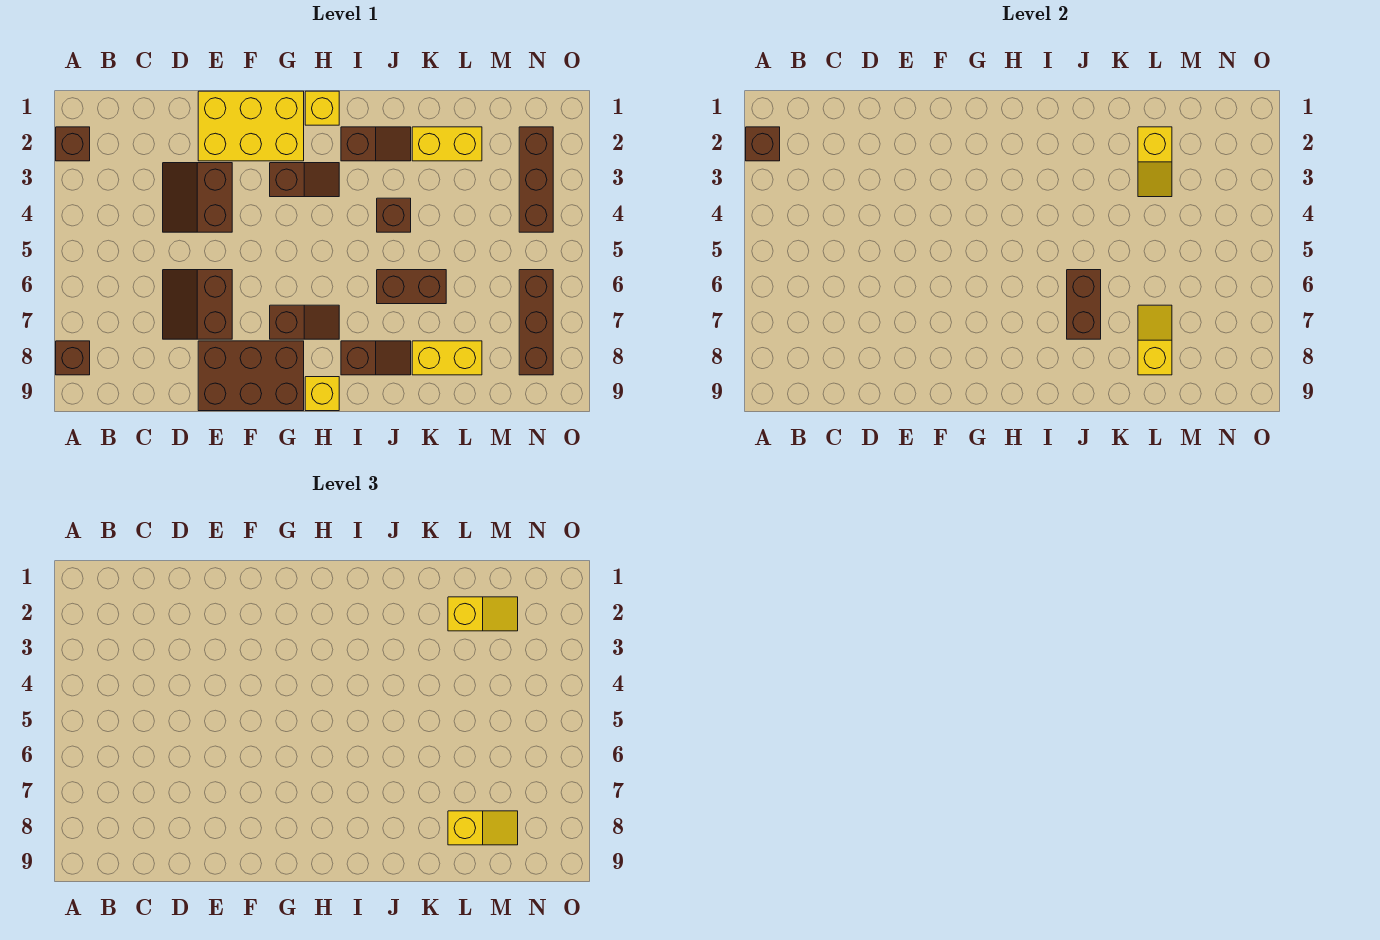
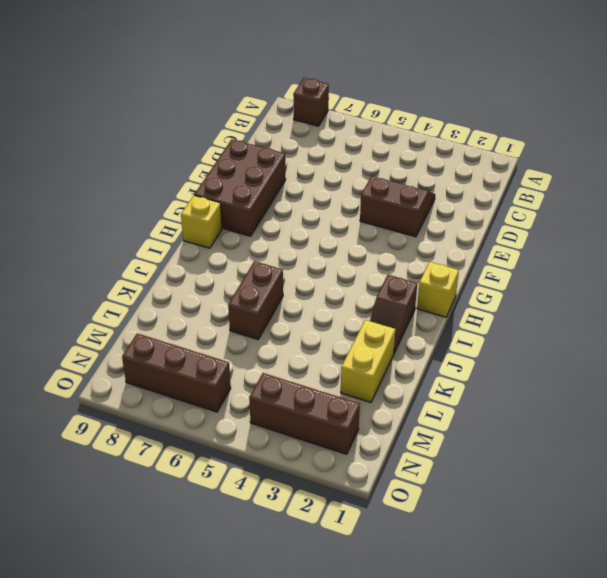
none -> brown 1x1 brick [56,127,90,161]
none -> brown 2x2 slope [163,270,232,339]
none -> yellow 2x3 brick [198,91,304,161]

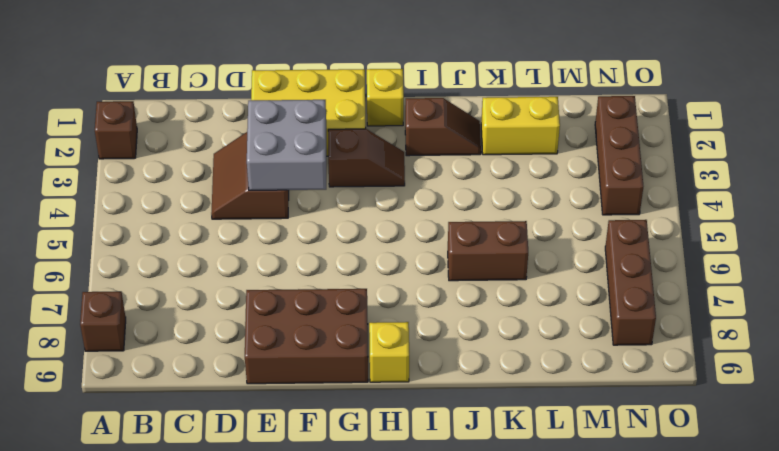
grey 2x2 brick [247,100,326,190] -> none
none -> brown 2x2 slope [163,270,232,339]
none -> brown 1x2 slope [270,305,339,339]
none -> brown 1x2 slope [341,341,411,375]

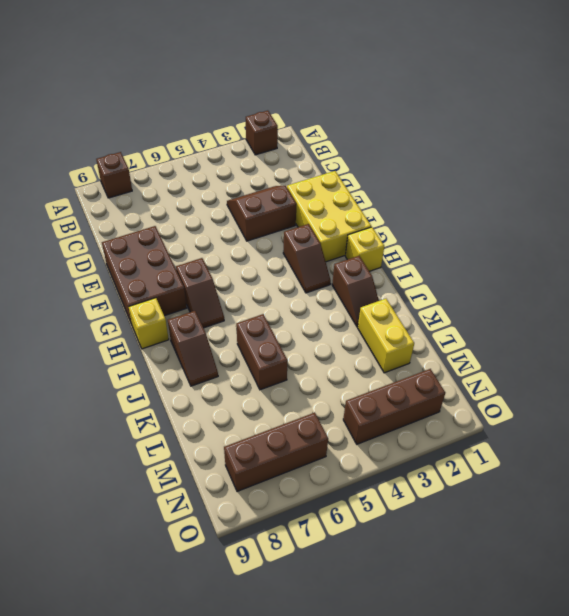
none -> brown 2x2 slope [163,270,232,339]
none -> brown 1x1 brick [377,198,411,232]
none -> yellow 1x2 brick [412,341,482,375]

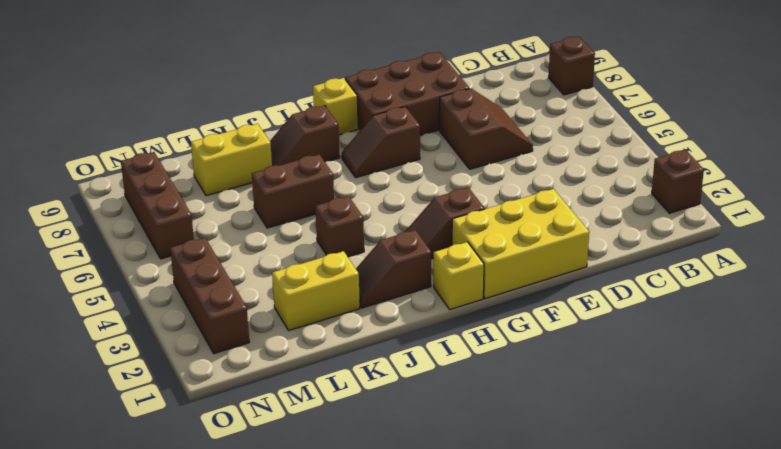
none -> brown 2x2 slope [163,163,232,232]
none -> brown 1x1 brick [746,127,780,161]
none -> brown 1x2 brick [1067,270,1101,339]

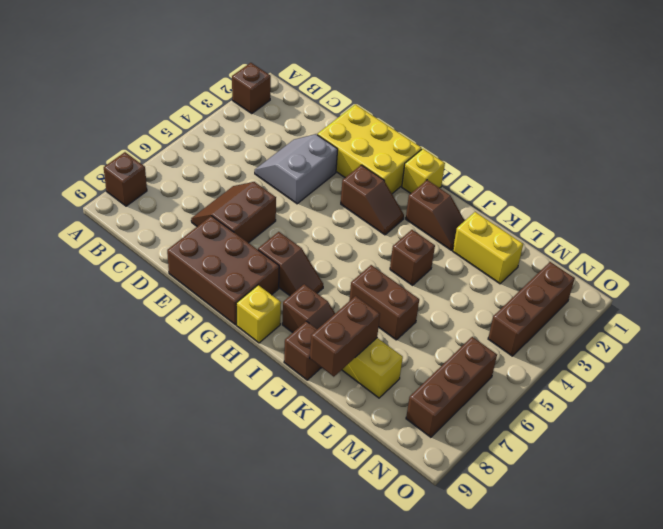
grey 2x2 slope [255,134,338,204] -> brown 2x2 slope [163,163,232,232]
brown 1x1 brick [284,321,321,380] -> brown 1x1 brick moved to [746,127,780,161]
brown 1x2 brick [310,296,380,377] -> brown 1x2 brick moved to [1067,270,1101,339]
none -> yellow 1x2 slope [1138,127,1172,197]
none -> yellow 1x2 slope [1138,305,1172,375]
none -> yellow 1x2 slope [448,597,518,631]

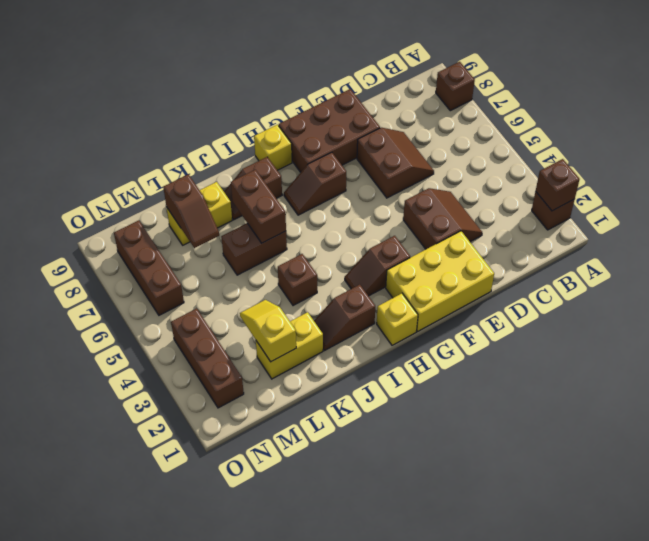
brown 1x2 slope [163,174,219,248] -> yellow 1x2 slope [1138,305,1172,375]
none -> yellow 1x2 slope [448,597,518,631]
none -> yellow 1x2 slope [448,811,518,845]

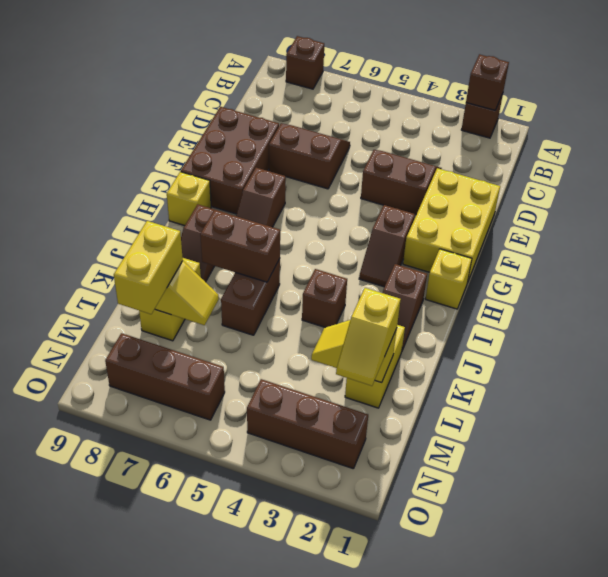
yellow 1x2 brick [114,221,183,314] -> yellow 1x2 slope [448,811,518,845]

